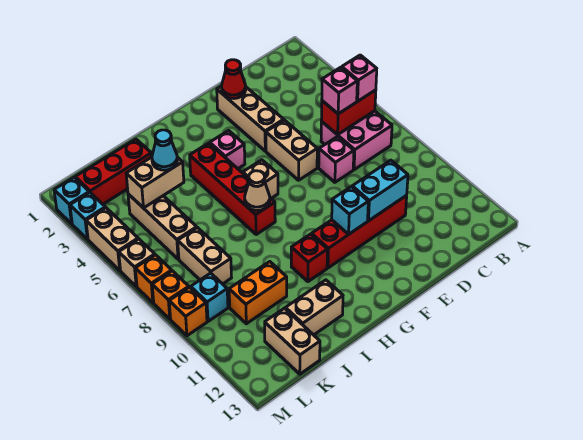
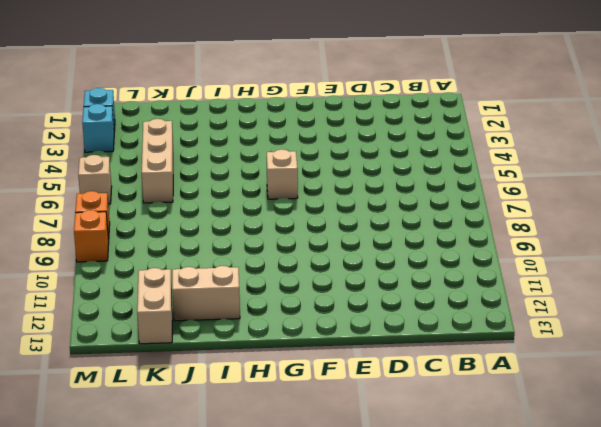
none -> pink 2x2 brick [321,111,392,170]
none -> pink 1x1 brick [319,137,354,182]
none -> red 1x4 brick [312,195,407,268]
none -> tan 1x3 brick [217,86,284,151]

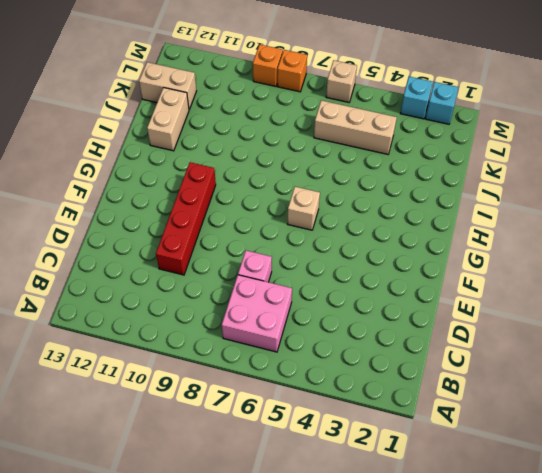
none -> tan 1x3 brick [217,86,284,151]
none -> tan 1x2 brick [266,120,317,180]
none -> pink 1x1 brick [210,131,245,169]
none -> red 1x4 brick [190,143,275,235]

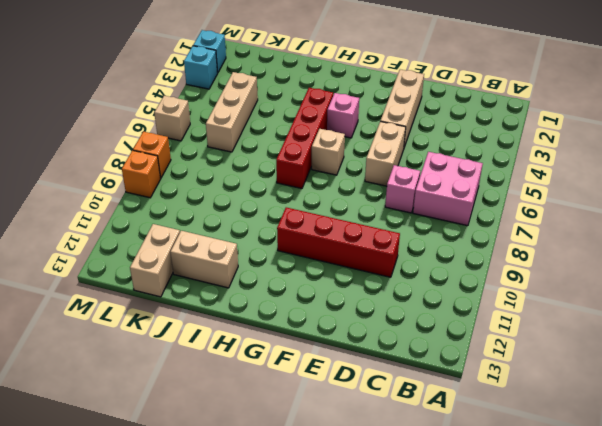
none -> red 1x1 brick [291,234,327,282]
none -> red 1x3 brick [75,139,152,204]
none -> orange 1x2 brick [229,262,287,324]
none -> tan 1x2 brick [178,228,232,284]

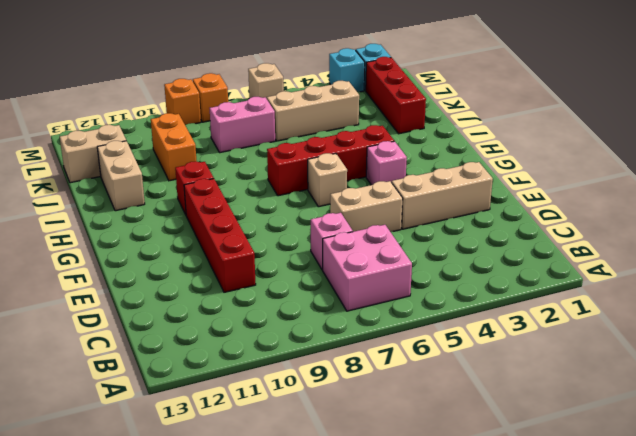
pink 1x2 brick [210,97,275,153] -> tan 1x2 brick [178,228,232,284]
none -> cyan 1x1 brick [191,273,228,321]
none -> tan 1x2 brick [86,208,138,271]
none -> orange 1x1 brick [135,255,172,303]
none -> red 1x2 brick [321,90,376,135]

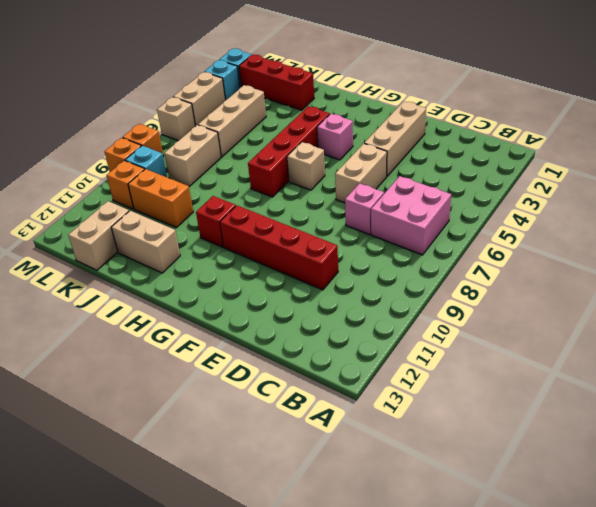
orange 1x1 brick [107,161,145,209] -> orange 1x1 brick moved to [135,255,172,303]
none -> red 1x2 brick [321,90,376,135]
none -> cyan 1x2 brick [352,160,408,221]
none -> red 1x1 cone [222,60,246,99]
none -> cyan 1x1 brick [332,187,368,234]

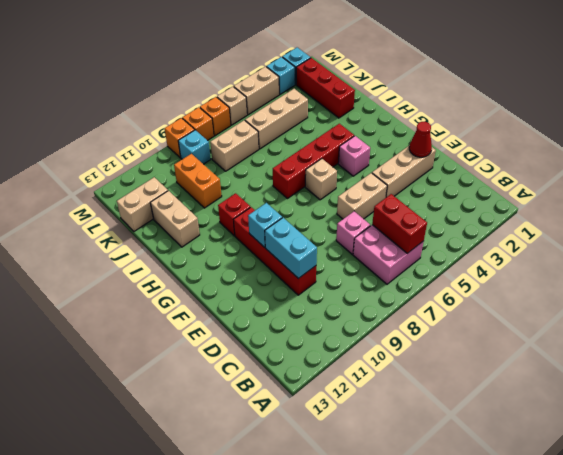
none -> tan 1x1 cone [245,171,270,211]
none -> tan 1x2 brick [126,157,184,208]
none -> pink 1x1 brick [342,55,377,101]
none -> pink 1x1 brick [322,67,357,114]

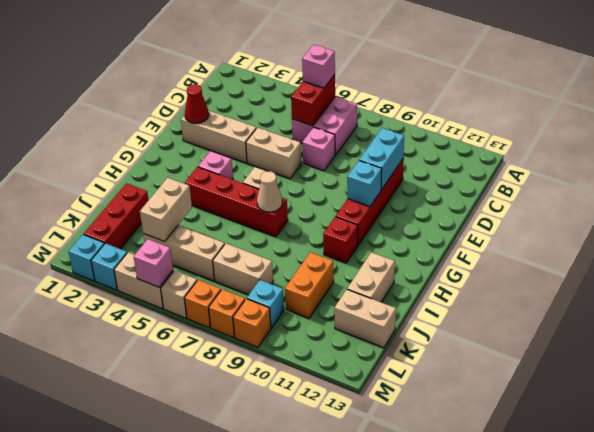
pink 1x1 brick [134,239,173,287] -> pink 1x1 brick moved to [322,67,357,114]
none -> cyan 1x1 cone [152,130,177,170]

